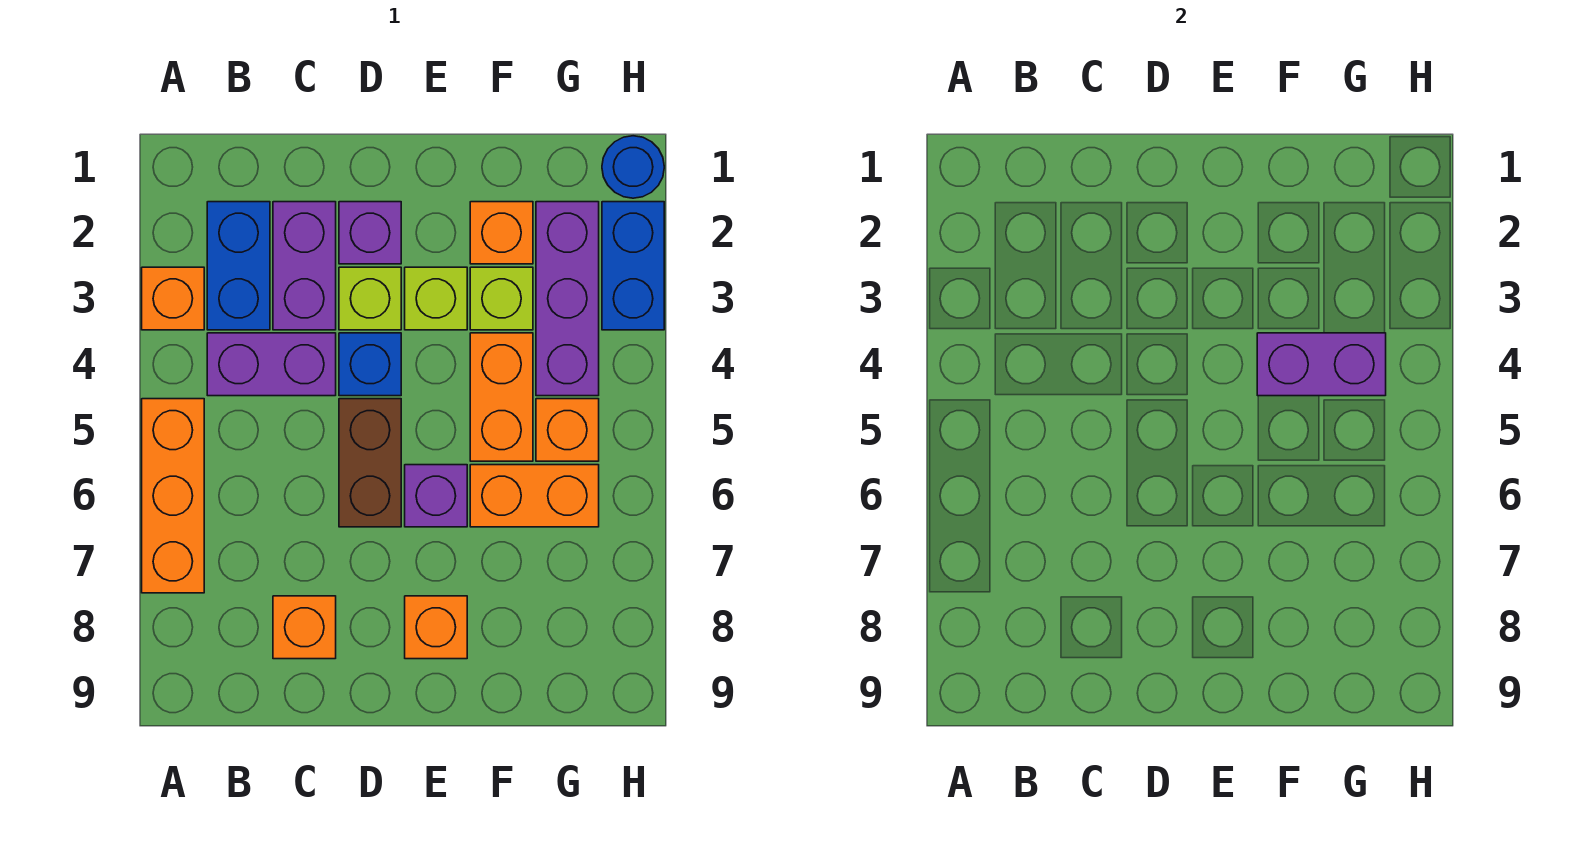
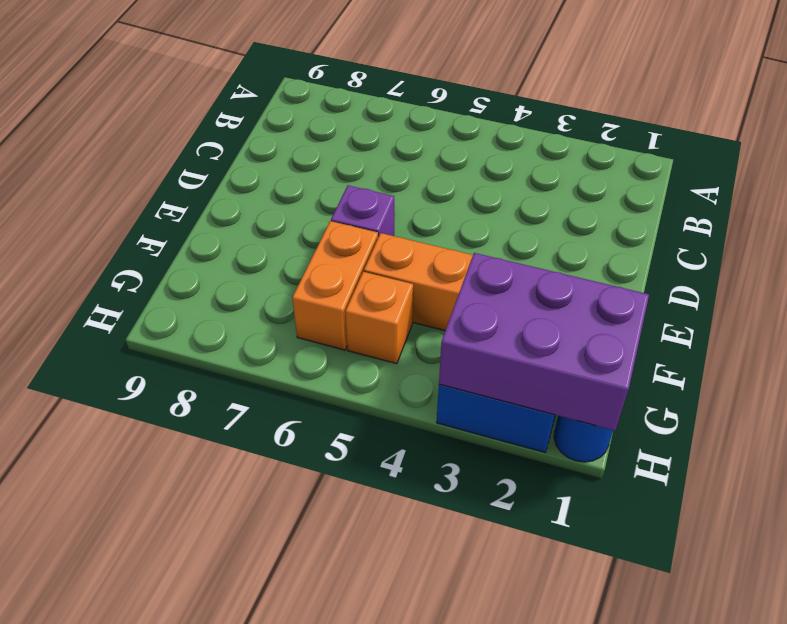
purple 2x3 brick [439,253,649,431] -> none
none -> orange 1x1 brick [142,267,204,330]
none -> orange 1x3 brick [142,399,204,593]
none -> blue 1x2 brick [207,202,270,330]

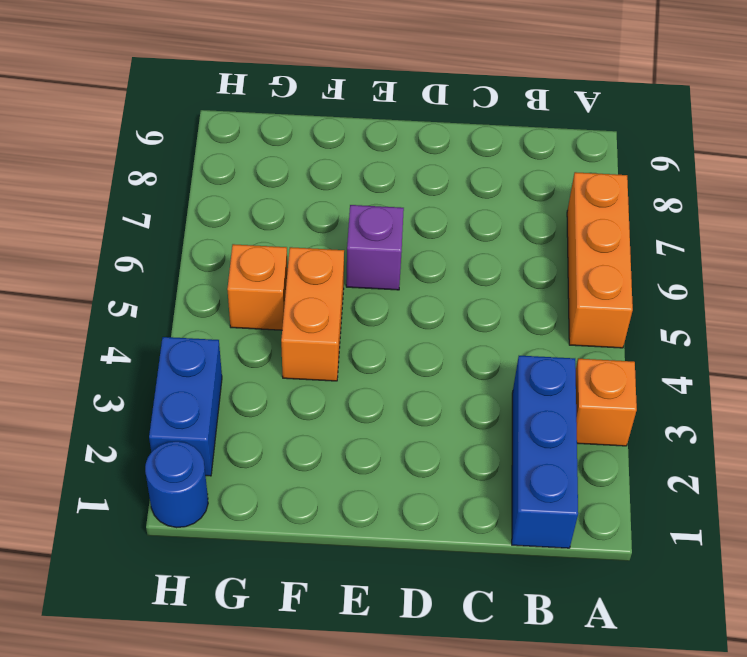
blue 1x3 brick [512,356,578,548] -> blue 1x2 brick [207,202,270,330]
none -> purple 1x2 brick [207,333,336,396]
none -> purple 1x2 brick [273,202,336,330]
none -> orange 1x1 brick [273,596,336,659]

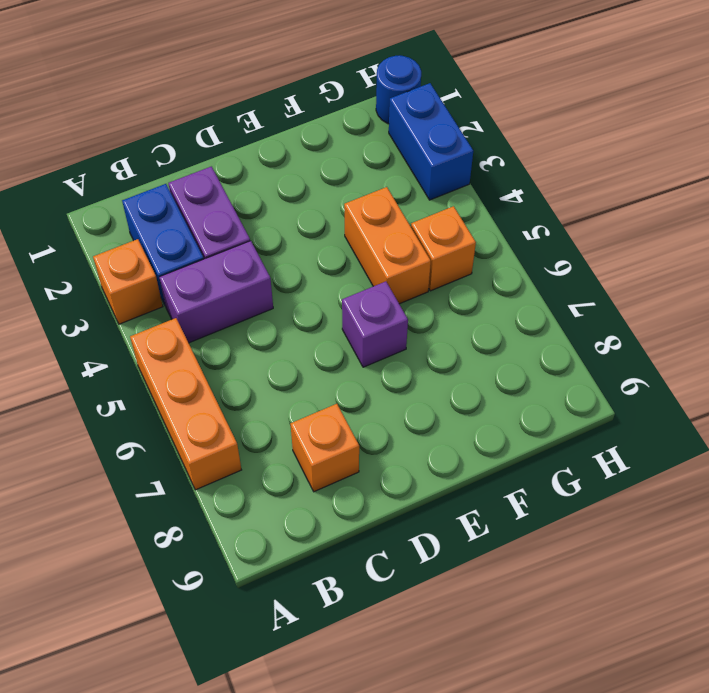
none -> purple 1x1 brick [339,202,401,264]
none -> lime 1x1 brick [339,267,401,330]
none -> blue 1x1 brick [339,333,401,396]

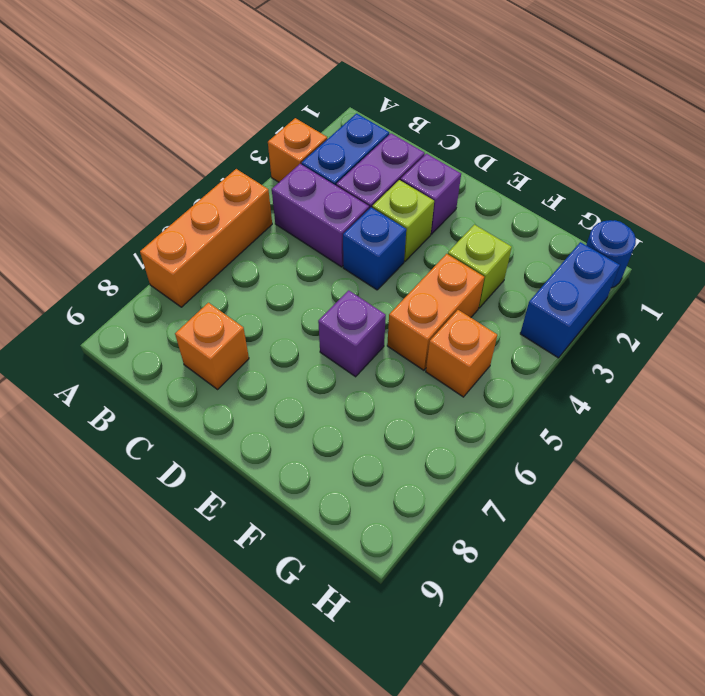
none -> brown 1x2 brick [339,399,401,527]
none -> lime 1x1 brick [405,267,467,330]
none -> orange 1x1 brick [405,596,467,659]

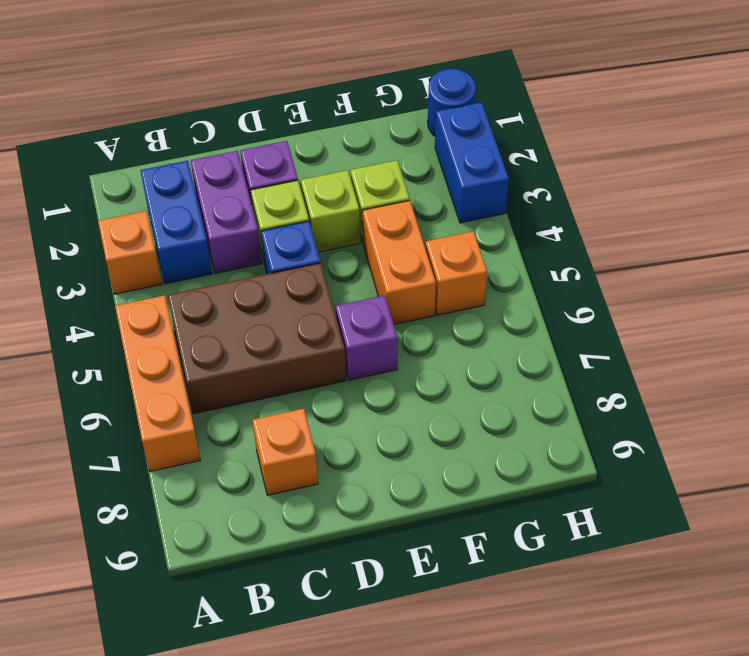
brown 2x3 brick [168,263,346,414] -> brown 1x2 brick [339,399,401,527]
none -> purple 1x2 brick [207,333,336,396]
none -> orange 1x1 brick [405,596,467,659]
none -> orange 1x1 brick [470,202,533,264]

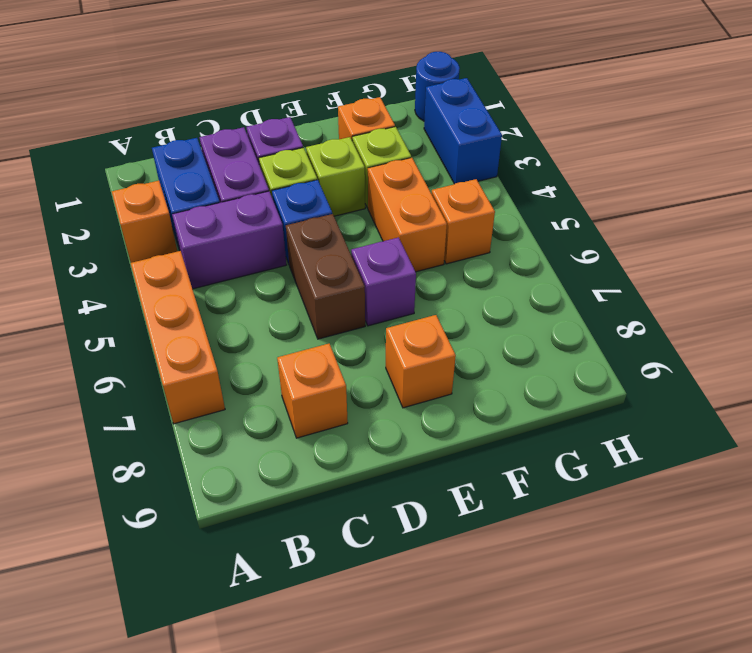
none -> orange 1x2 brick [470,465,599,527]
none -> purple 1x3 brick [536,202,599,396]
none -> purple 1x2 brick [1257,333,1386,396]

